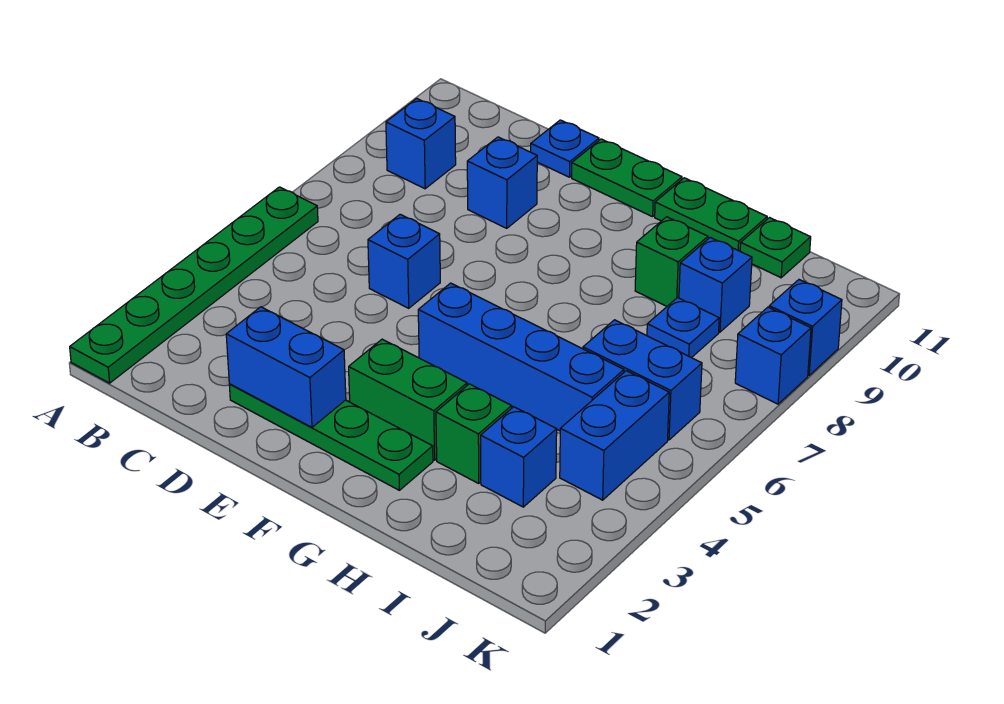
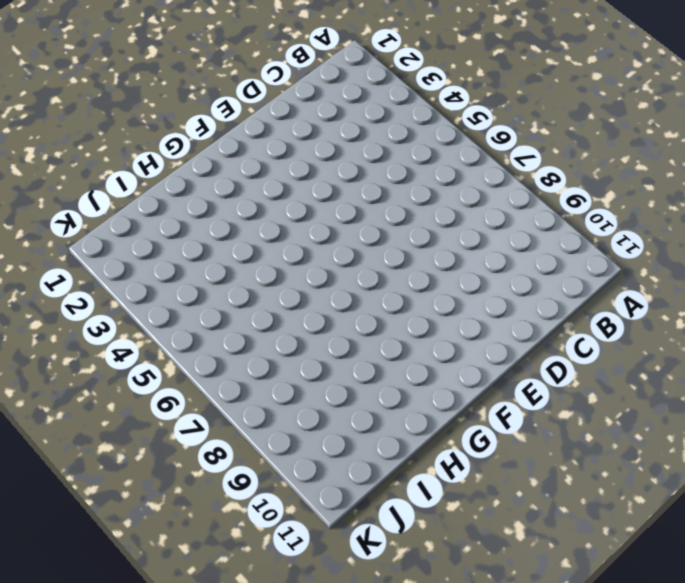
none -> green 1x6 plate [70,187,318,383]
none -> blue 1x1 brick [386,99,456,189]
none -> green 1x4 plate [229,384,433,490]

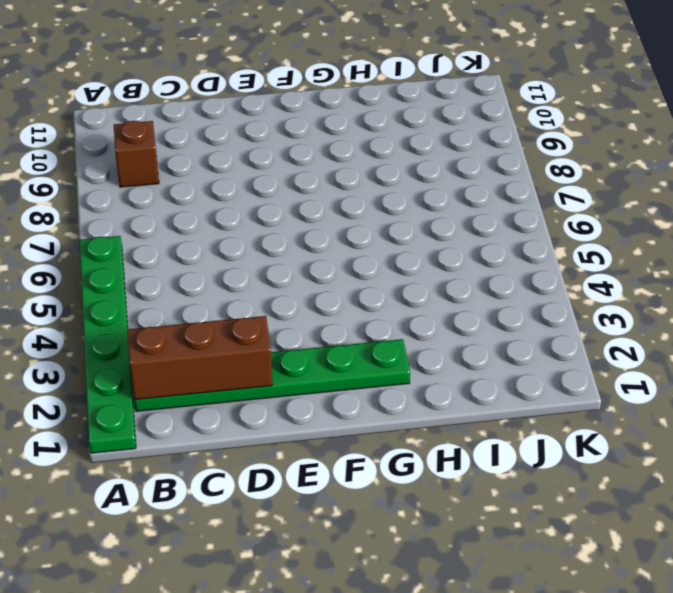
green 1x6 plate [134,339,410,411] -> green 1x4 plate [229,384,433,490]
brown 1x3 brick [127,316,272,400] -> blue 1x2 brick [226,307,346,427]
brown 1x1 brick [114,121,159,187] -> blue 1x1 brick [386,99,456,189]
none -> blue 1x1 brick [368,214,440,308]
none -> blue 1x1 brick [467,137,537,228]
none -> blue 1x1 plate [531,120,599,177]

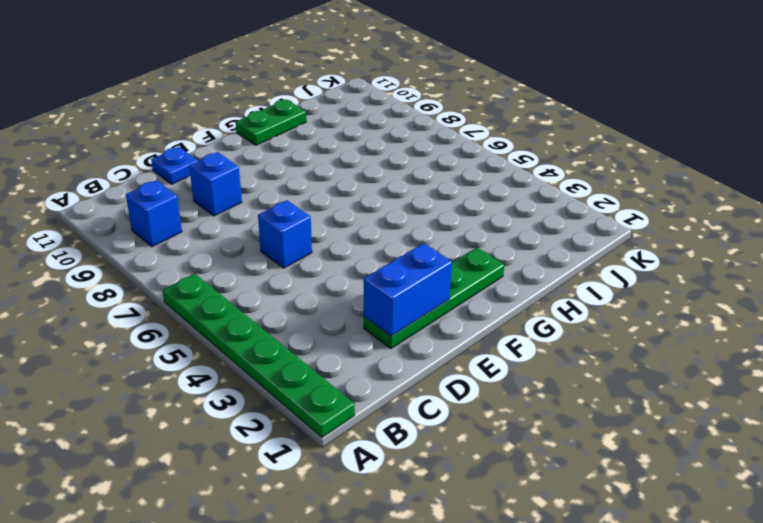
none -> green 1x2 plate [572,139,682,217]
none -> green 1x2 brick [349,339,467,460]
none -> blue 1x4 brick [418,283,624,431]

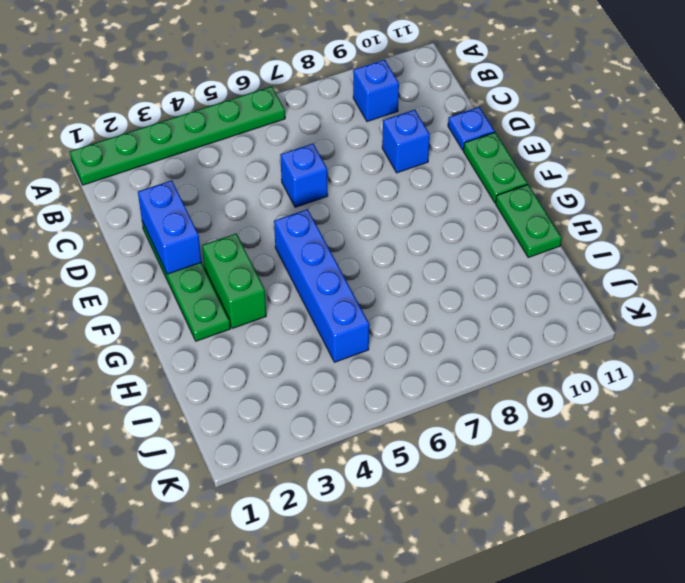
none -> green 1x1 brick [436,384,512,483]
none -> green 1x1 brick [635,217,708,306]
none -> blue 1x1 brick [481,407,557,507]

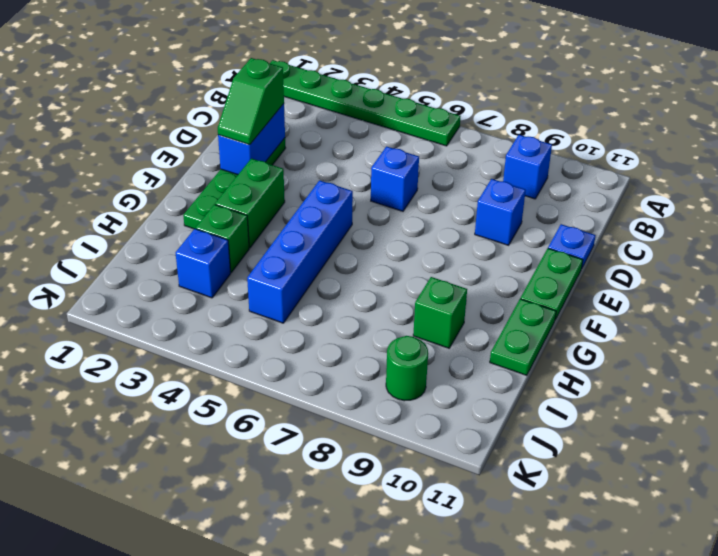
green 1x2 slope [218,58,284,145] -> none
green 1x1 round brick [386,336,428,401] -> none
none -> blue 1x2 brick [583,320,702,440]
none -> blue 1x1 plate [647,298,719,358]
none -> blue 1x1 brick [679,237,752,332]

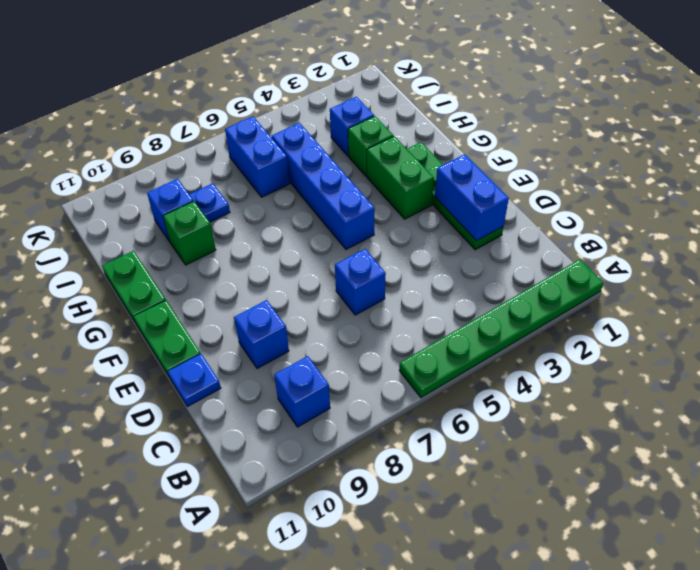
none -> green 1x1 plate [740,218,811,278]
none -> blue 1x2 brick [560,371,669,500]
none -> blue 1x1 brick [735,307,811,404]

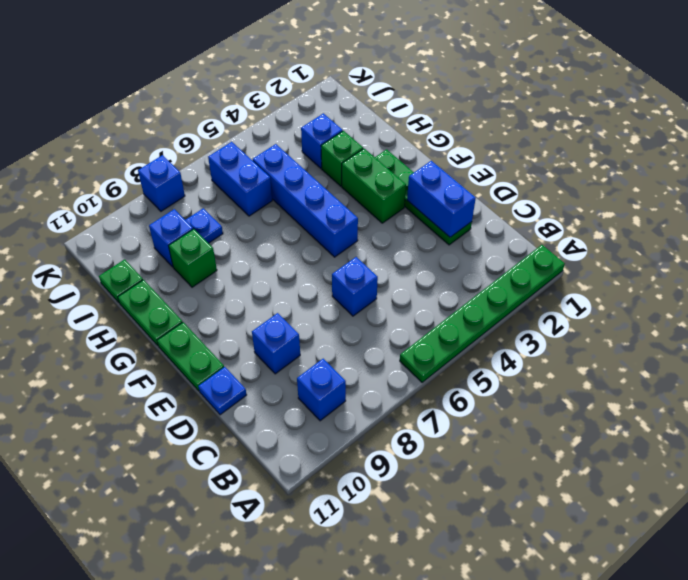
none -> blue 1x2 brick [560,371,669,500]
none -> blue 1x1 brick [769,280,842,375]

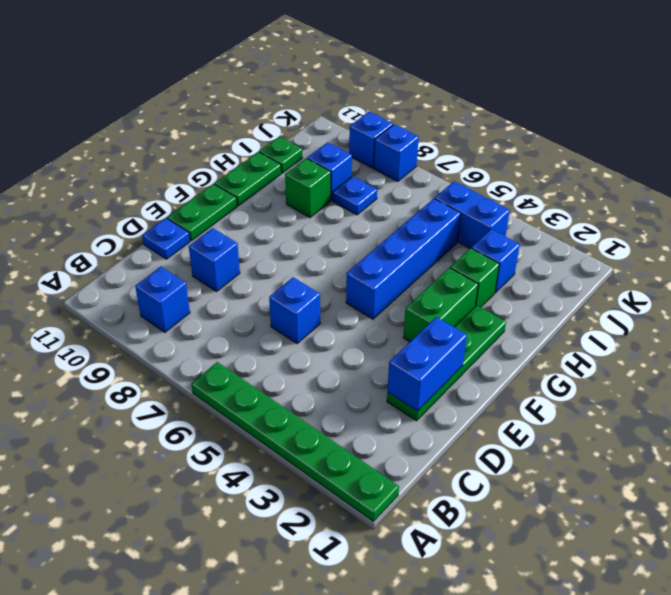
none -> blue 1x2 brick [583,320,702,440]

